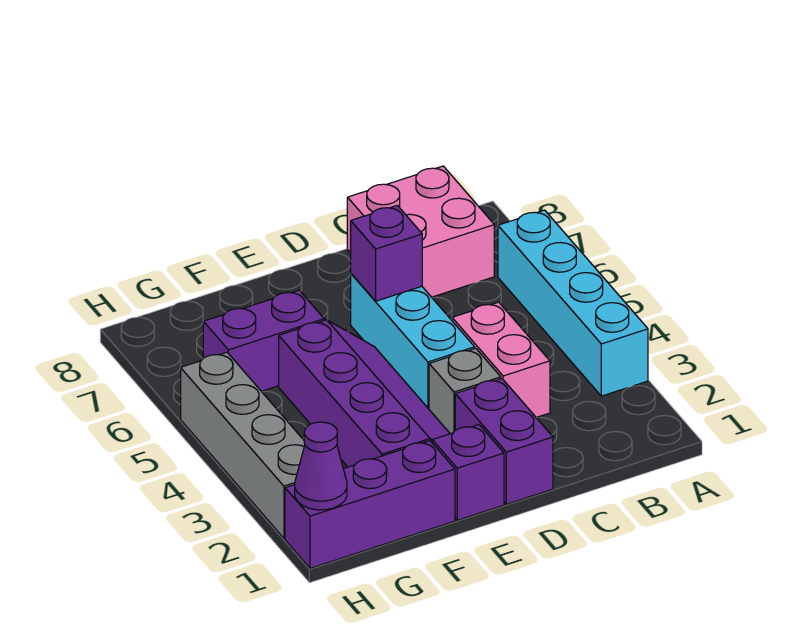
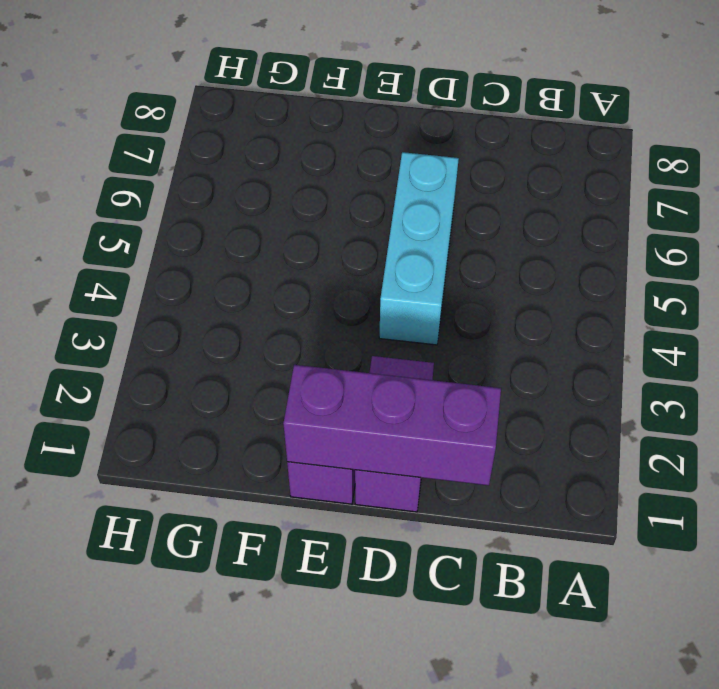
purple 1x3 brick [283,365,501,485] -> purple 1x3 brick moved to [285,441,455,568]
none -> cyan 1x4 brick [498,210,648,396]
none -> pink 2x2 brick [347,166,494,297]
none -> pink 1x2 brick [452,302,550,418]

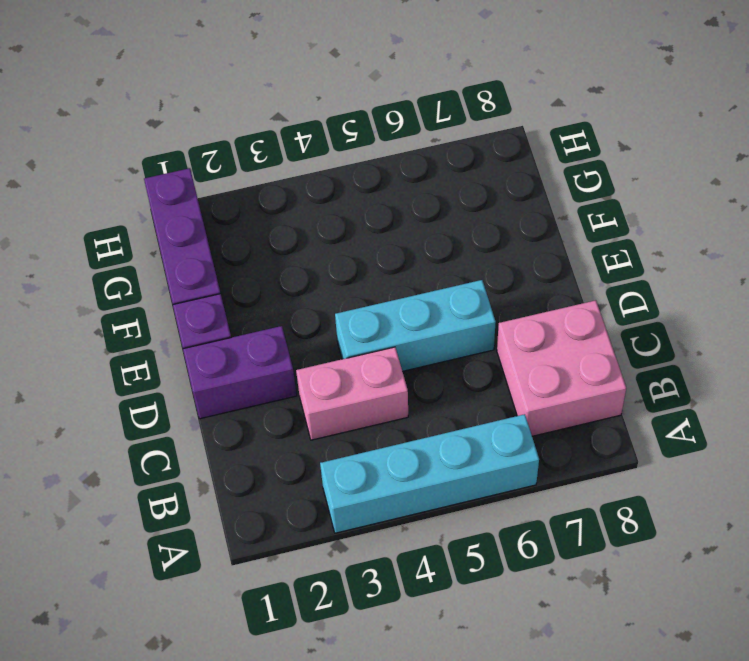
none -> grey 1x1 brick [429,348,501,434]
none -> purple 2x4 slope [279,320,450,467]
none -> purple 1x2 brick [203,290,324,391]

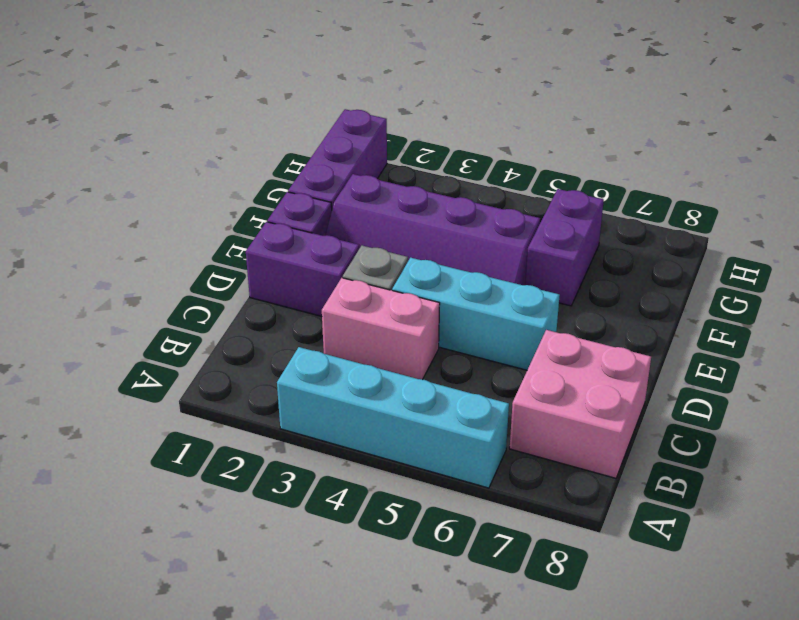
none -> grey 1x4 brick [181,352,305,538]
none -> purple 1x1 brick [351,205,422,301]
none -> purple 1x1 cone [295,422,347,510]

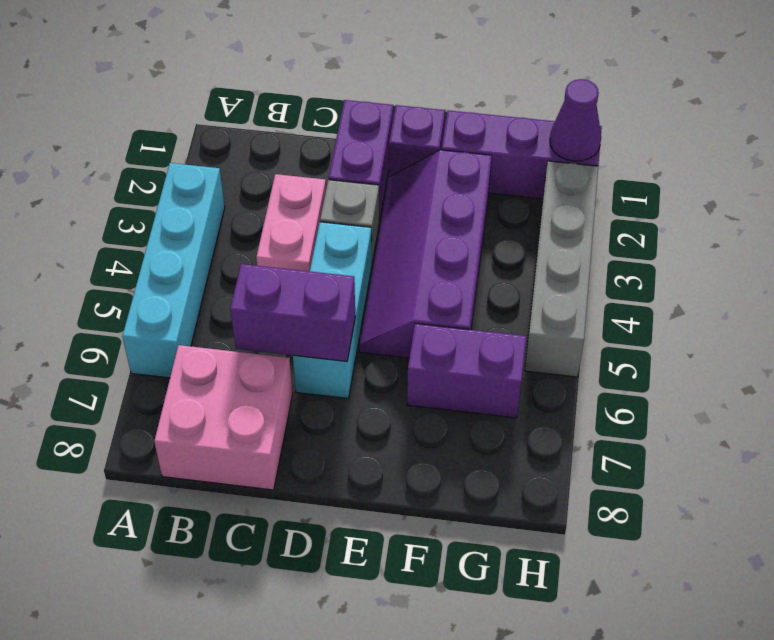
purple 1x2 brick [230,264,355,361] -> purple 1x1 brick [351,205,422,301]

